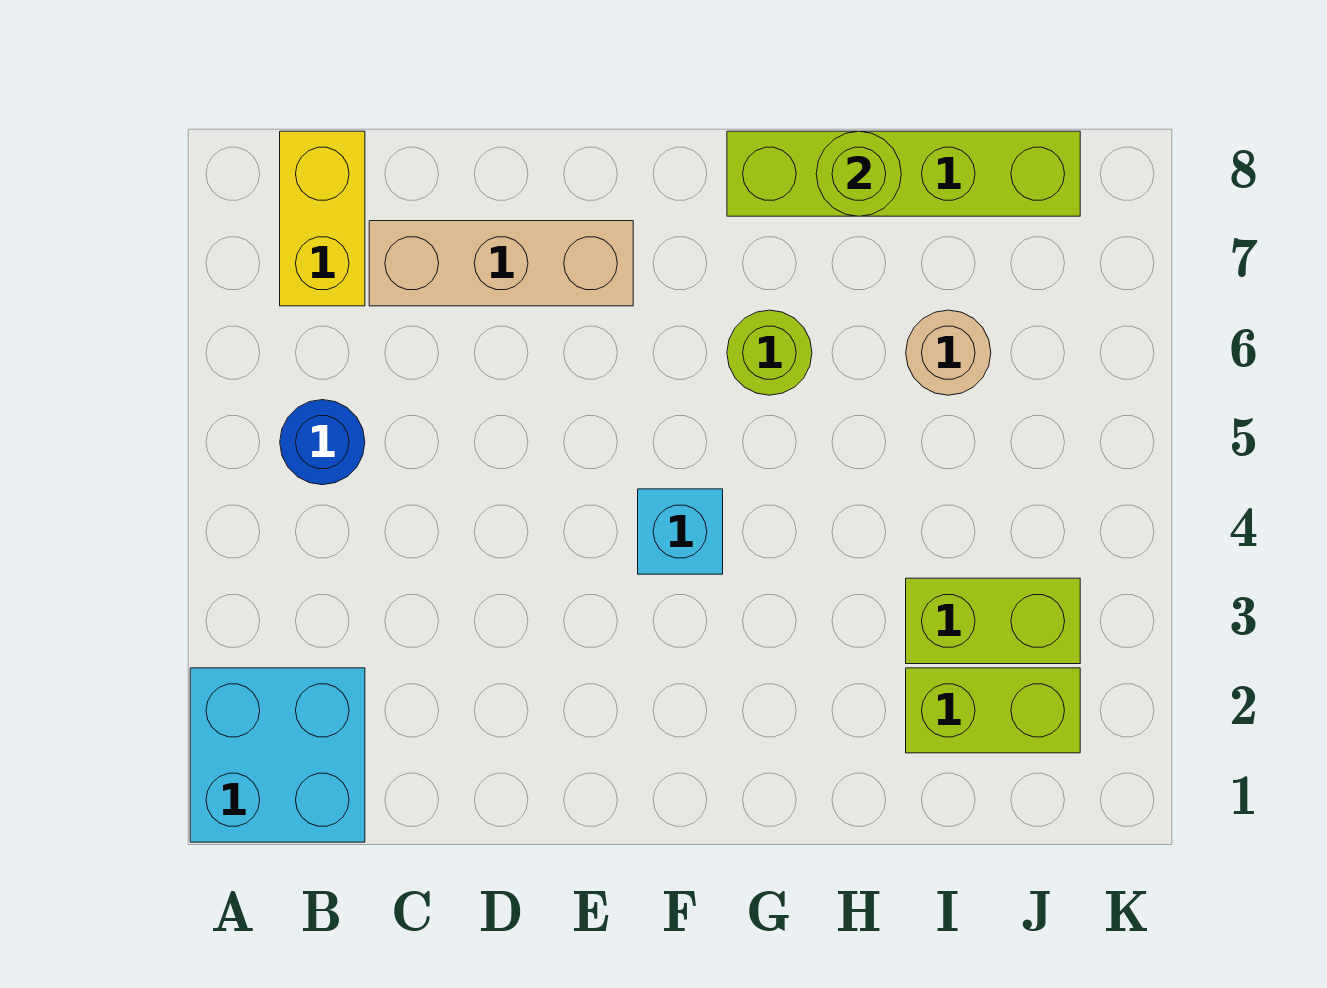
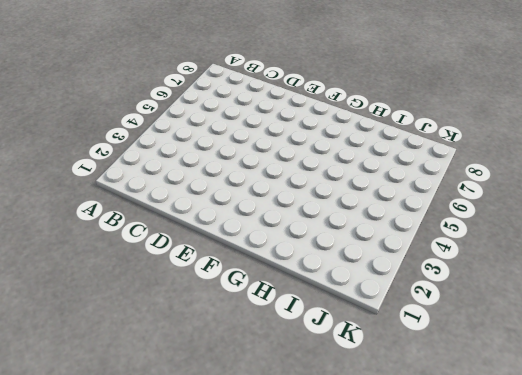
none -> cyan 2x2 brick [190,668,365,842]
none -> blue 1x1 round brick [280,400,365,485]

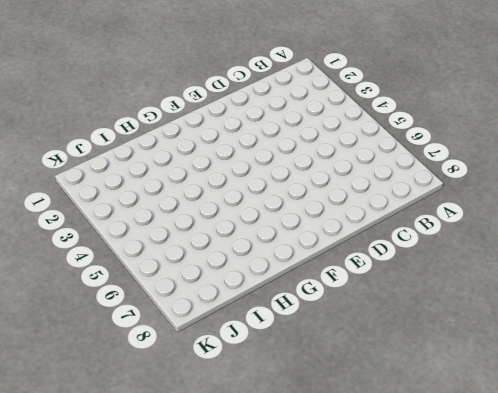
none -> cyan 2x2 brick [190,668,365,842]
none -> blue 1x1 round brick [280,400,365,485]

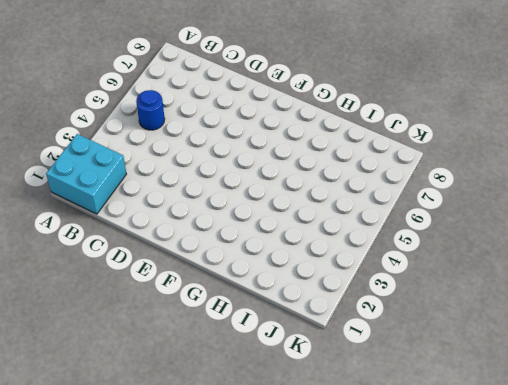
none -> yellow 1x2 brick [280,131,365,306]
none -> tan 1x3 brick [369,221,633,306]

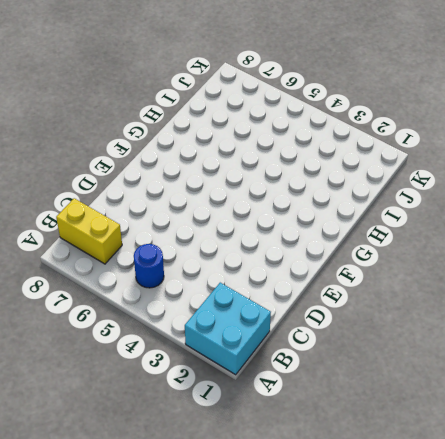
none -> tan 1x3 brick [369,221,633,306]
none -> cyan 1x1 brick [638,489,723,574]

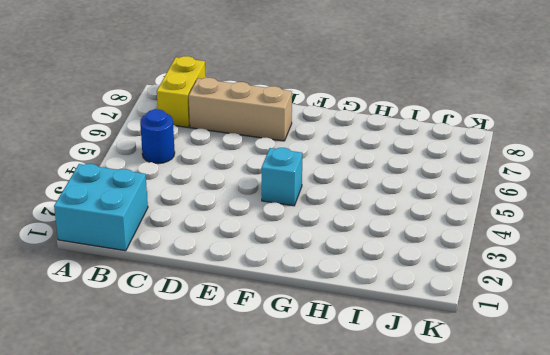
none -> lime 1x1 round brick [727,310,812,395]
none -> lime 1x4 brick [727,131,1080,216]

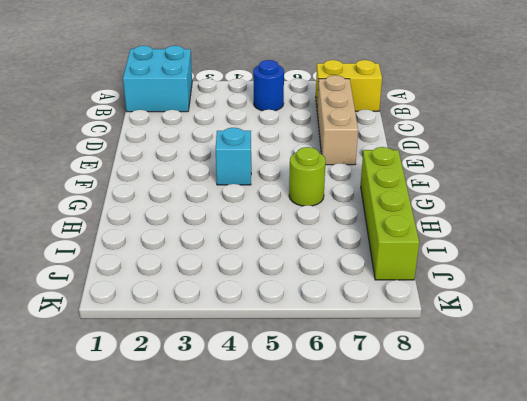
none -> lime 1x2 brick [906,668,1080,753]
none -> lime 1x2 brick [906,578,1080,664]

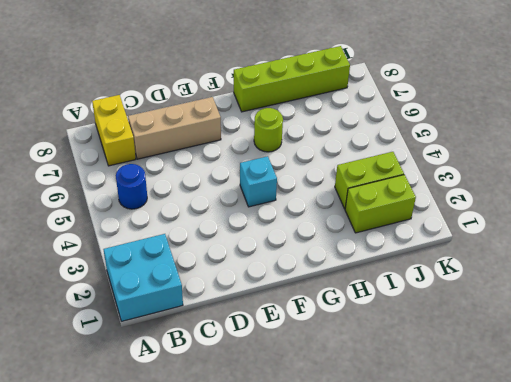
none -> tan 1x1 round brick [906,310,991,395]
none -> lime 1x1 round brick [816,131,901,216]

